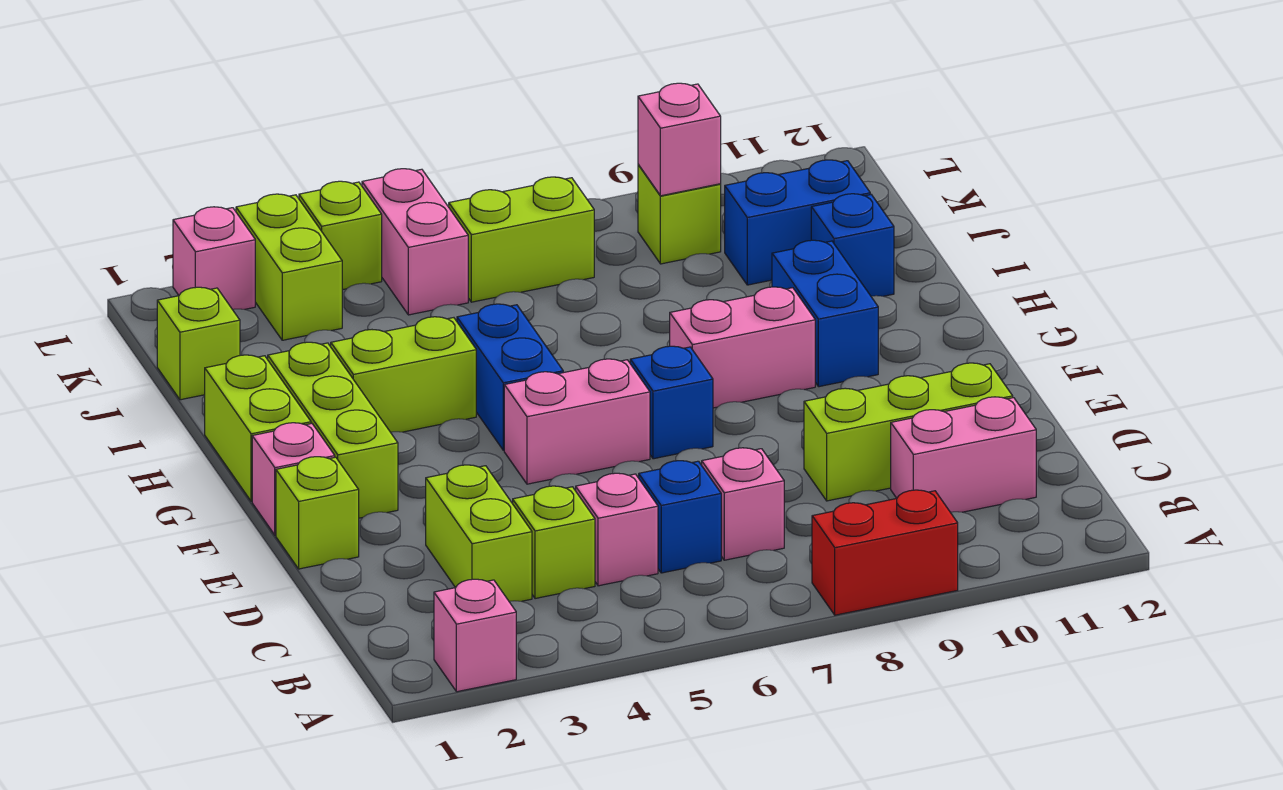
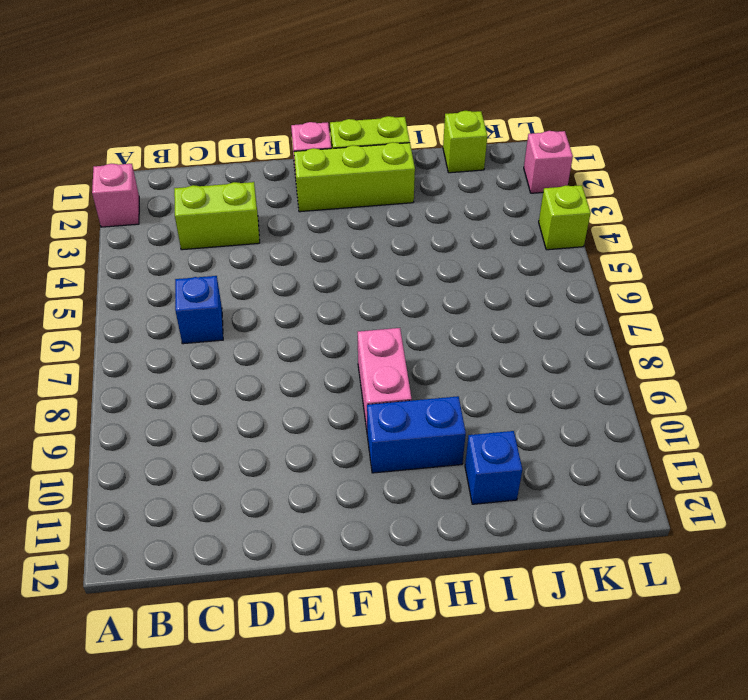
none -> red 1x2 brick [812,490,958,615]
none -> lime 1x1 brick [513,486,595,599]
none -> pink 1x1 brick [576,473,658,586]

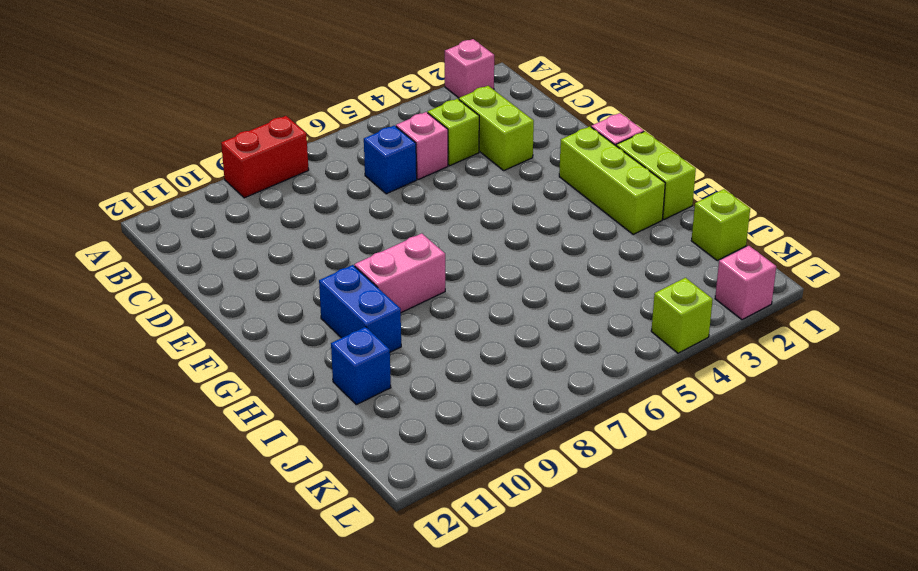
none -> pink 1x1 brick [702,448,784,560]
none -> pink 1x2 brick [891,397,1036,512]
none -> lime 1x3 brick [804,363,1013,501]

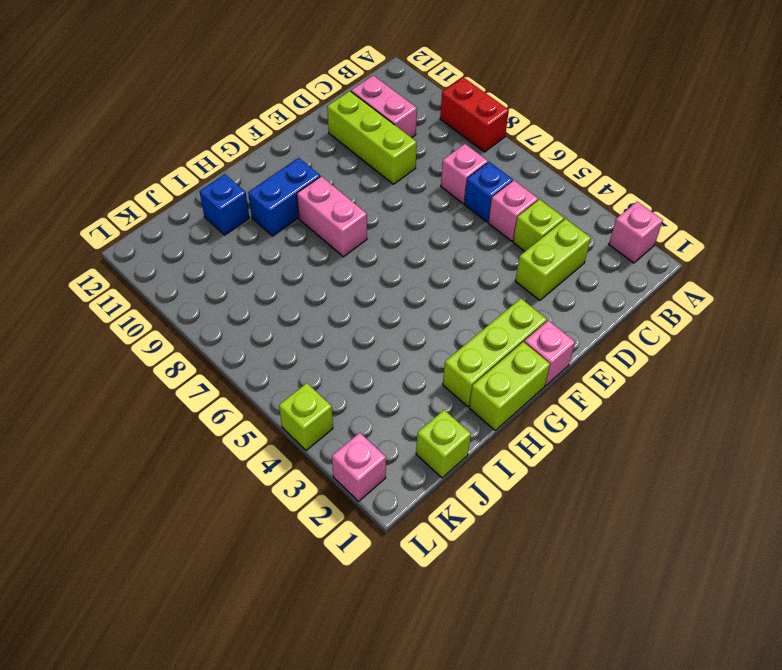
none -> lime 1x1 brick [276,457,359,569]
none -> pink 1x2 brick [504,359,650,484]
none -> blue 1x1 brick [630,346,713,459]

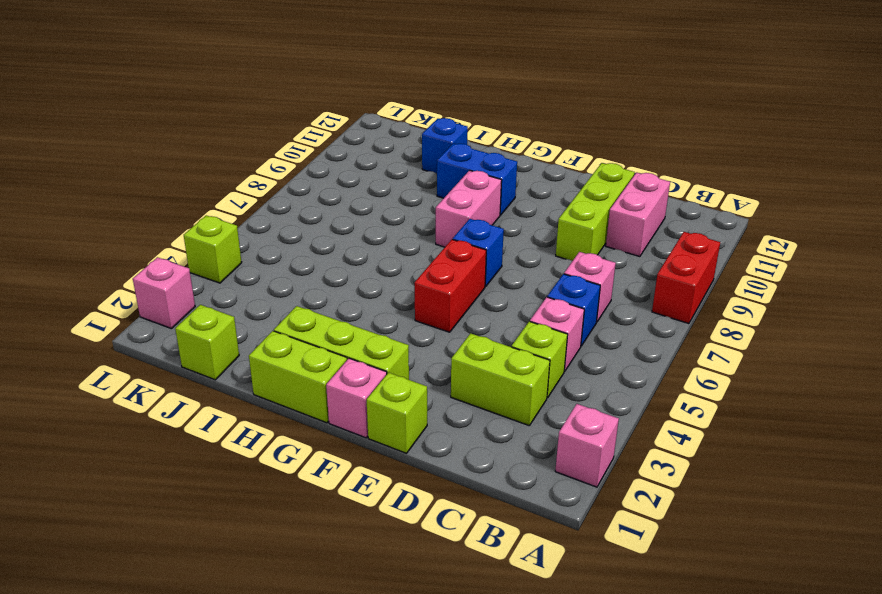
red 1x2 brick [415,239,486,332] -> pink 1x2 brick [504,359,650,484]
none -> blue 1x2 brick [457,304,563,450]
none -> lime 1x2 brick [331,317,476,432]
none -> blue 1x2 brick [725,160,870,285]

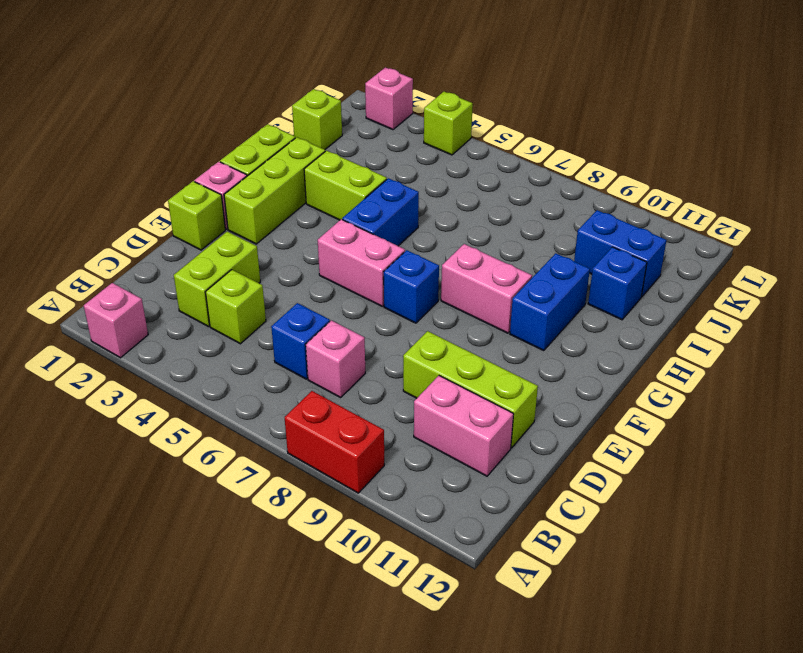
none -> pink 1x1 brick [576,473,658,586]
none -> lime 1x2 brick [236,194,342,340]
none -> pink 1x2 brick [362,169,468,315]

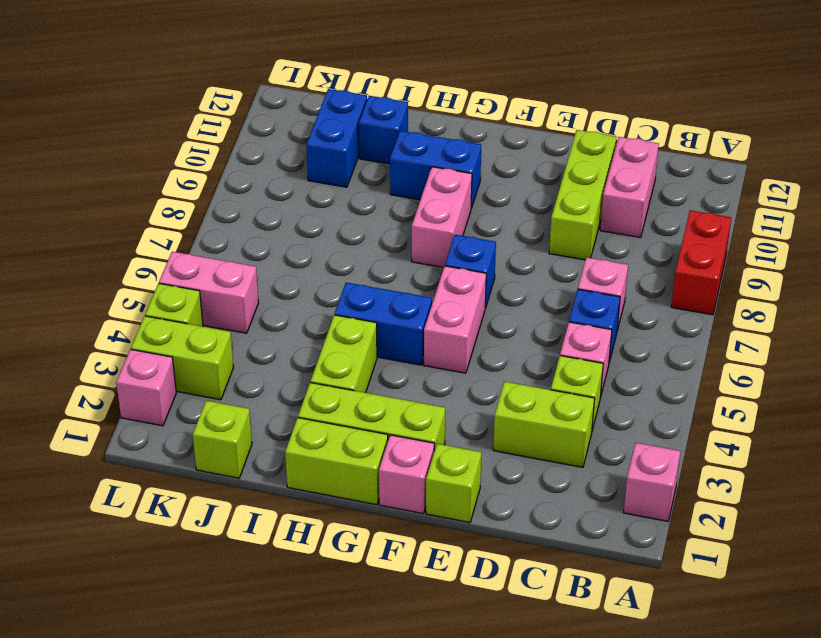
none -> lime 1x2 brick [449,177,594,302]
none -> lime 1x1 brick [638,165,721,264]
none -> pink 1x1 brick [638,83,721,196]

